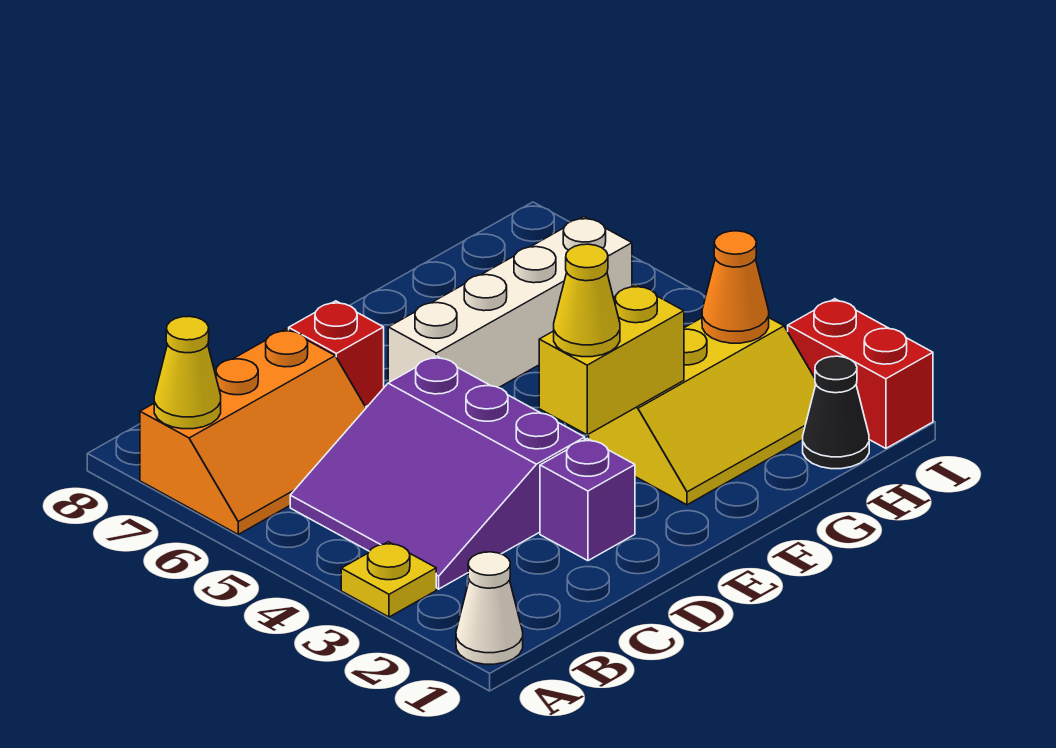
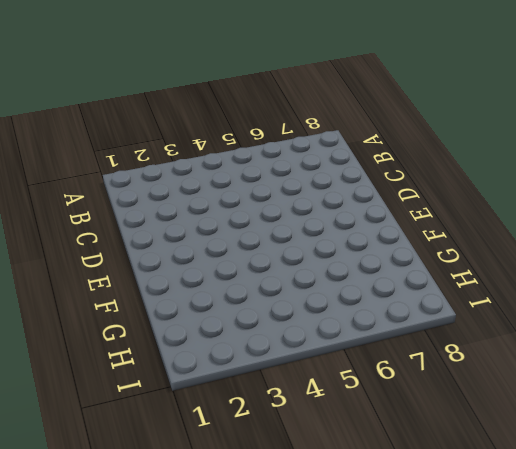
none -> white 1x1 cone [456,552,523,664]
none -> yellow 1x1 plate [341,542,436,617]
none -> orange 2x3 slope [140,329,366,534]

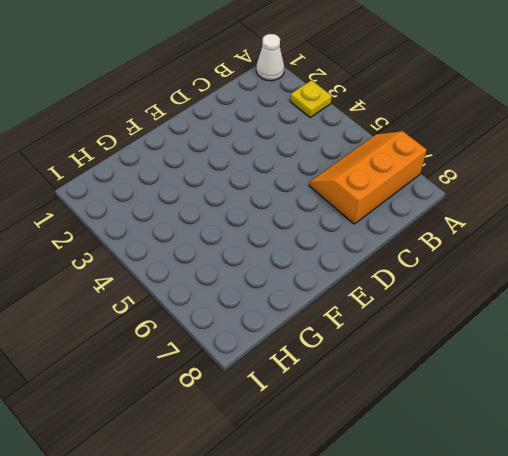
none -> purple 3x3 slope [290,356,585,589]
none -> purple 1x1 brick [540,439,635,561]
none -> red 1x1 brick [289,301,384,407]

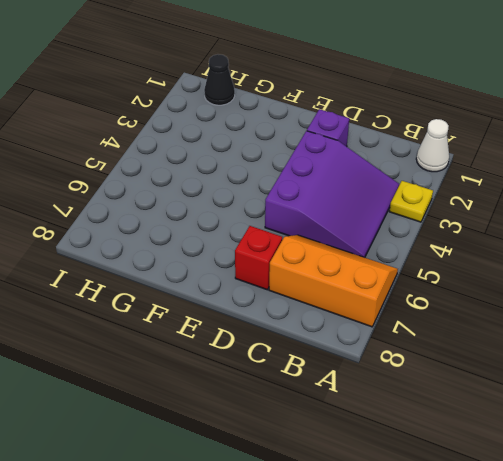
none -> white 1x4 brick [388,217,632,388]
none -> yellow 2x3 slope [589,318,816,505]
none -> red 1x2 brick [788,299,933,448]

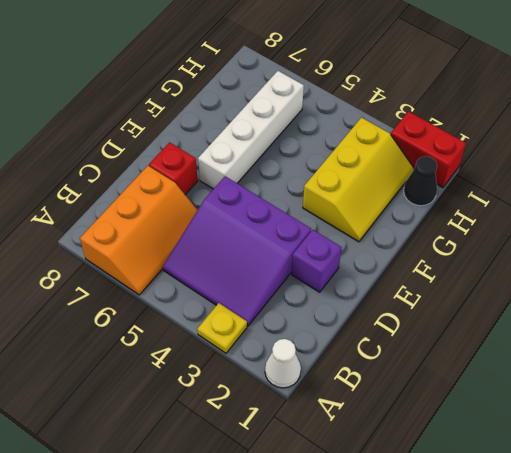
none -> yellow 1x1 cone [154,316,221,429]
none -> yellow 1x2 brick [539,285,684,435]
none -> orange 1x1 cone [702,231,769,343]

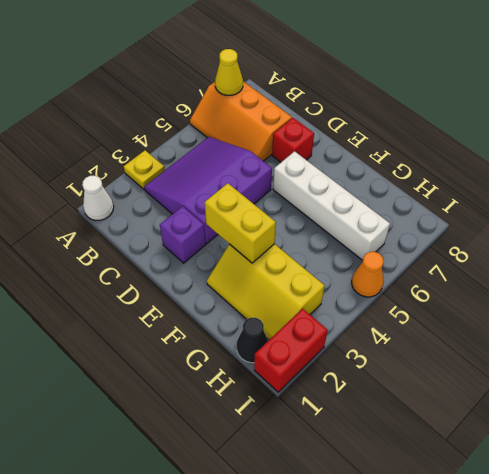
orange 1x1 cone [352,252,384,297] -> orange 1x1 cone moved to [702,231,769,343]
none -> yellow 1x1 cone [554,244,620,357]

